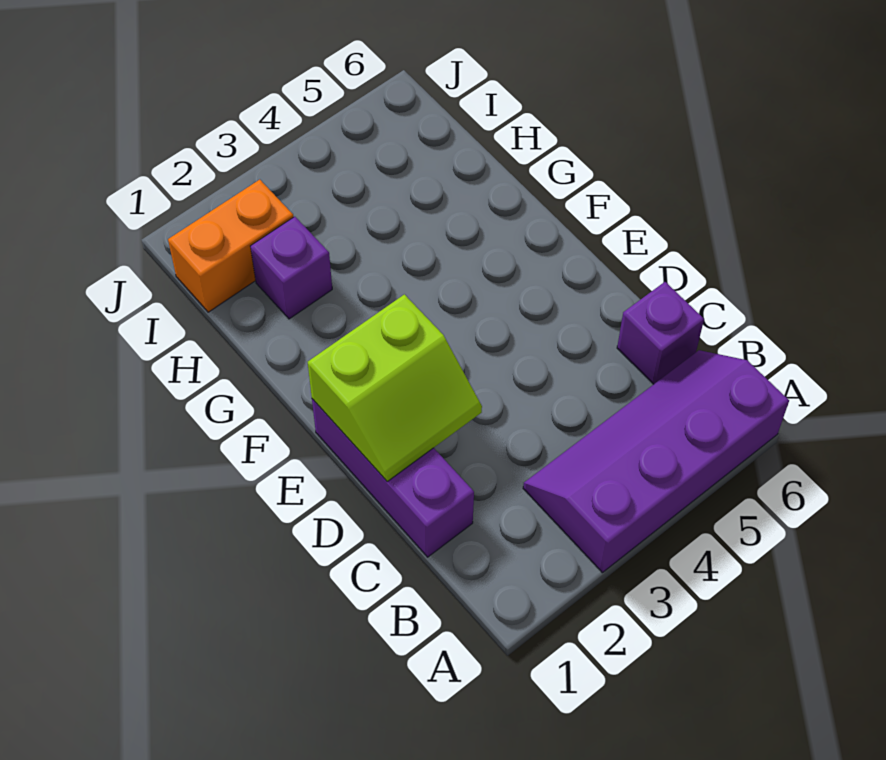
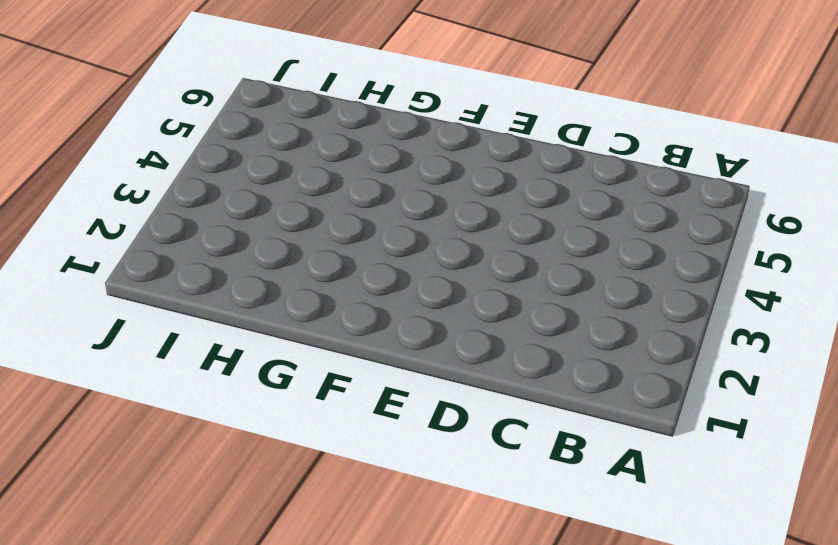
none -> purple 2x4 slope [523,350,789,573]
none -> purple 1x3 brick [312,399,474,557]

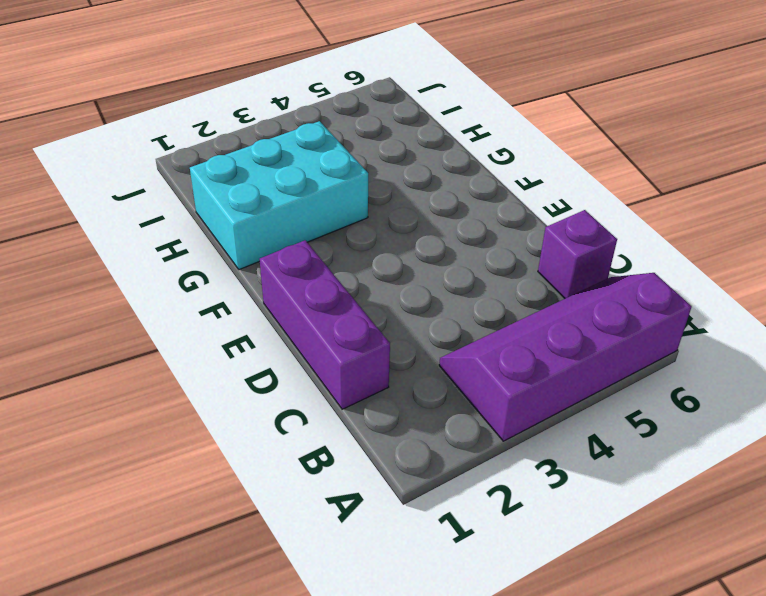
cyan 2x3 brick [190,121,368,270] -> purple 1x1 brick [250,217,332,319]
none -> orange 1x2 brick [168,180,293,312]
none -> lime 2x2 slope [308,294,482,481]

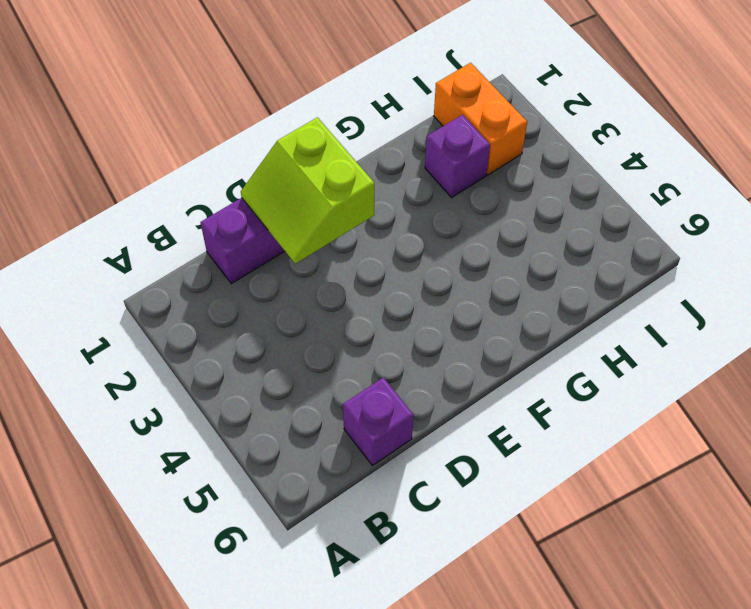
none -> purple 2x4 slope [523,350,789,573]

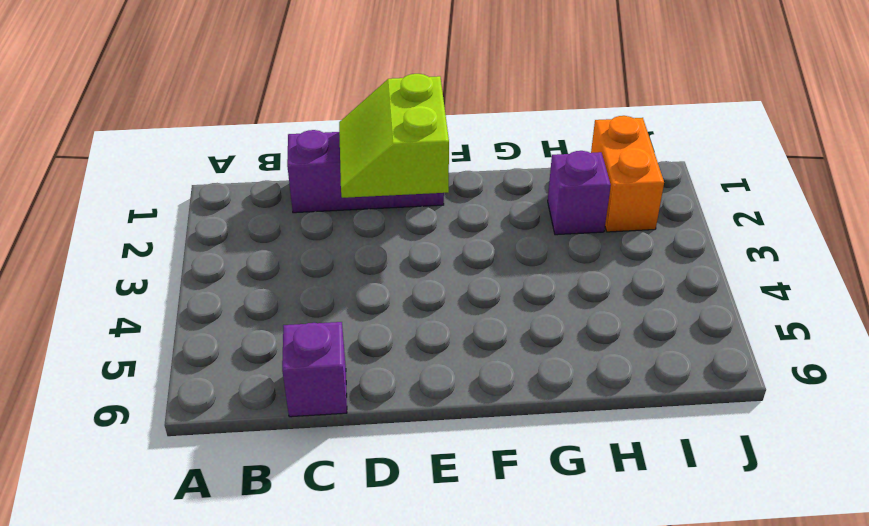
none -> purple 2x4 slope [523,350,789,573]

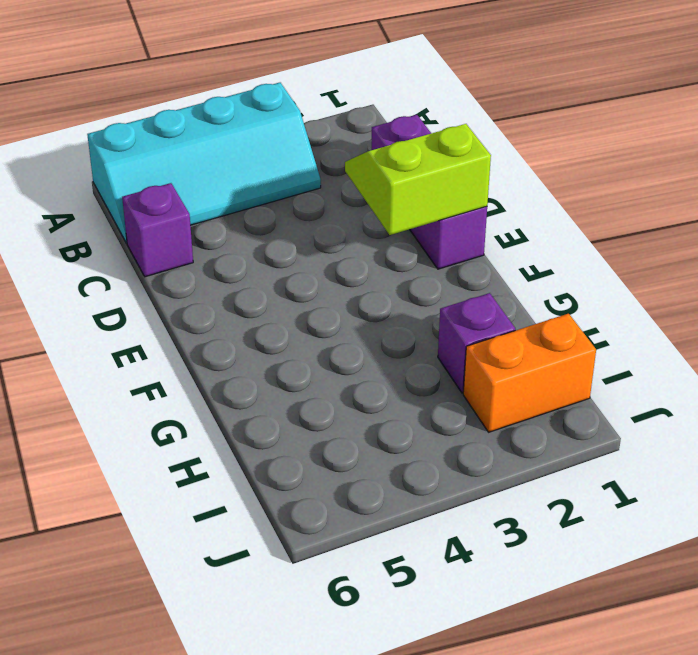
cyan 2x4 slope [87,83,321,243] -> purple 2x4 slope [523,350,789,573]

